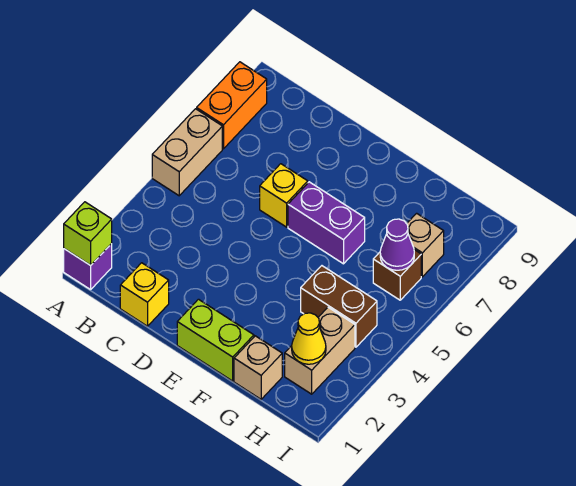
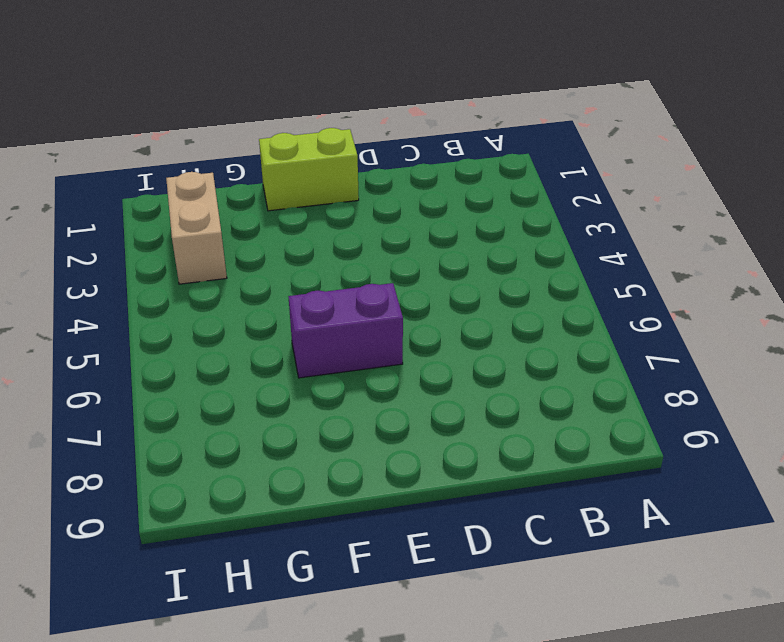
none -> purple 1x1 brick [64,244,112,290]
none -> tan 1x2 brick [152,109,222,196]
none -> orange 1x2 brick [197,62,267,149]

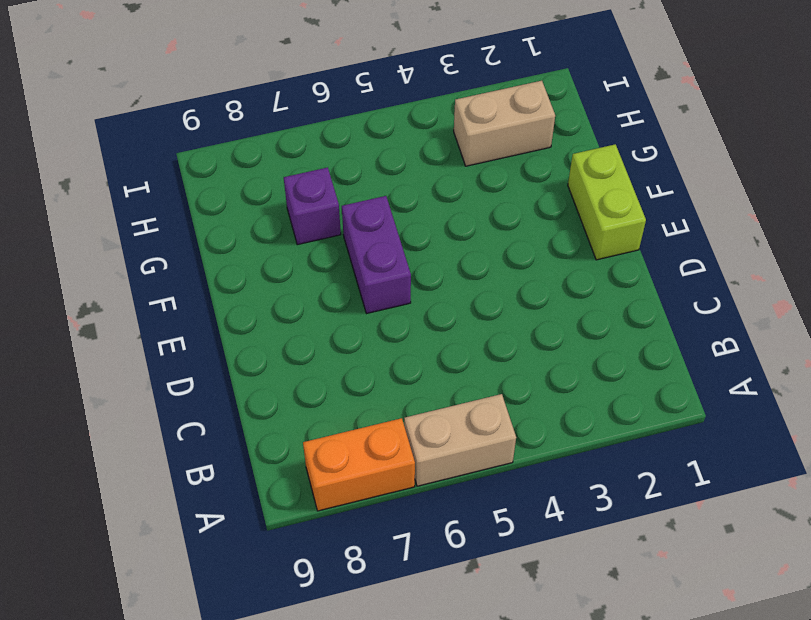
purple 1x1 brick [284,167,341,245] -> purple 1x1 brick moved to [64,244,112,290]
none -> yellow 1x1 brick [120,263,169,326]
none -> yellow 1x1 brick [260,164,308,227]
none -> tan 1x1 brick [234,336,282,399]

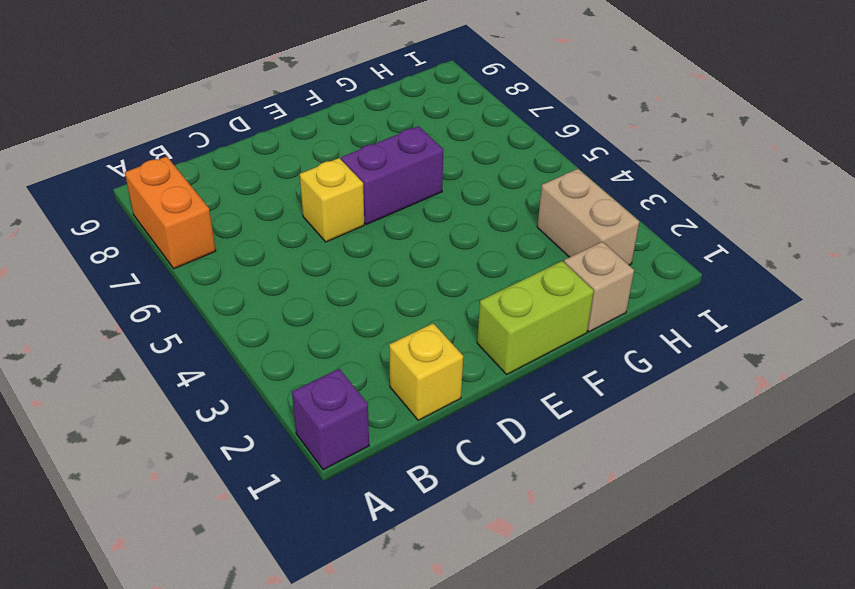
none -> tan 1x2 brick [152,109,222,196]
none -> brown 1x2 brick [301,266,377,347]
none -> brown 1x1 brick [373,250,421,300]

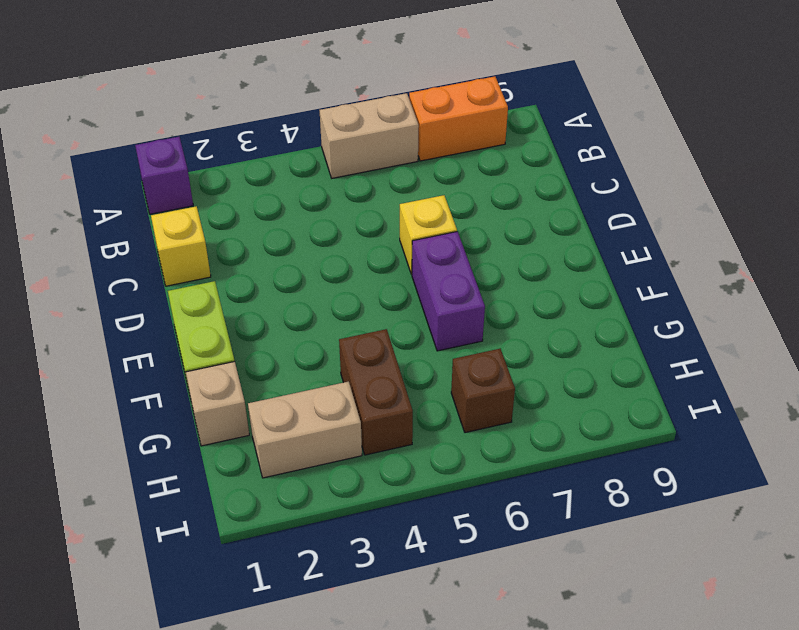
none -> tan 1x1 brick [407,213,444,277]
none -> lime 1x1 brick [64,202,112,265]
none -> yellow 1x1 cone [292,313,326,364]

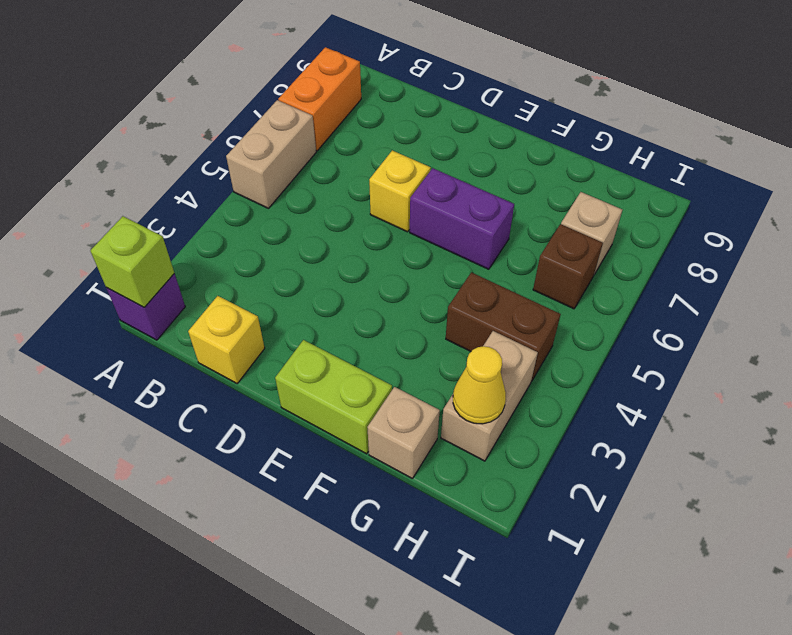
none -> purple 1x1 cone [380,219,414,270]

